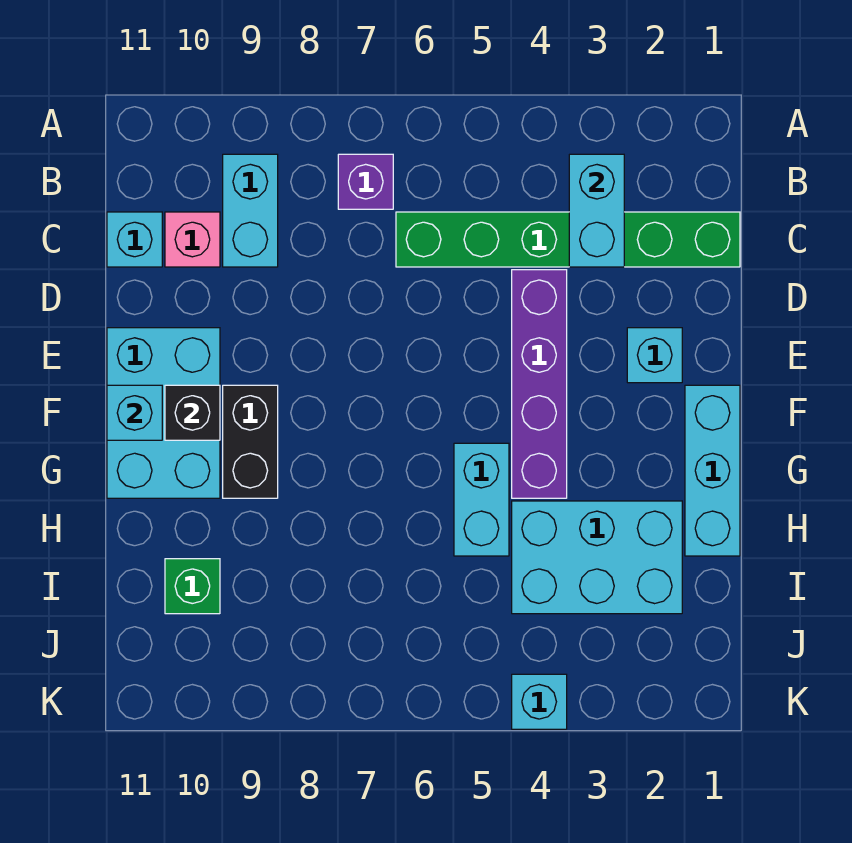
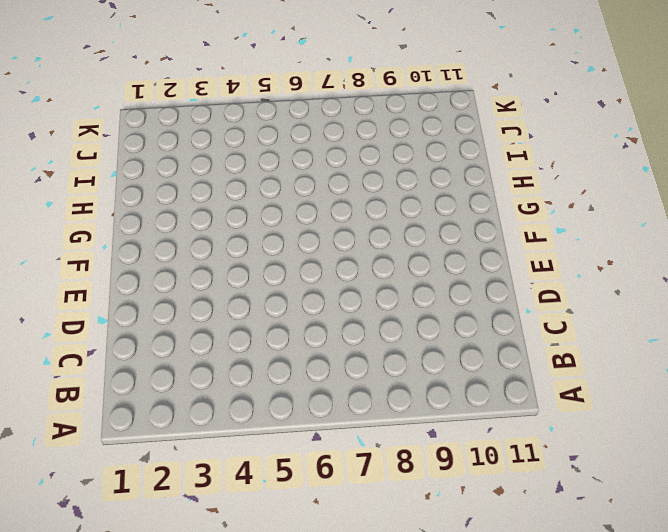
none -> purple 1x1 brick [338,154,393,209]
none -> cyan 1x2 brick [223,154,278,267]
none -> green 1x6 brick [396,212,740,267]

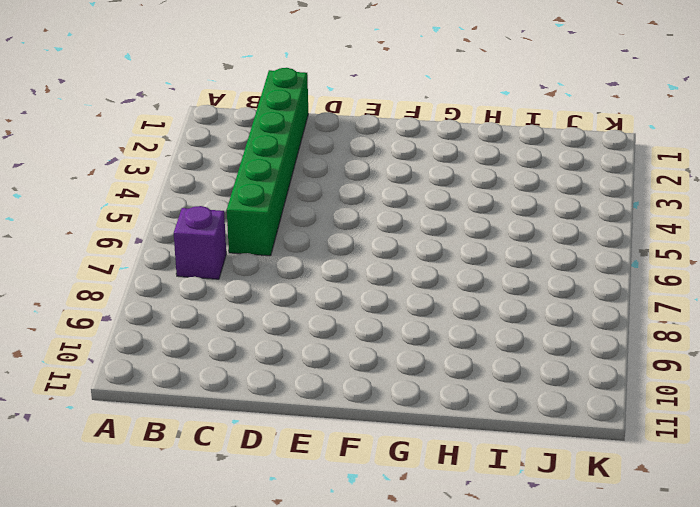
none -> cyan 1x2 brick [223,154,278,267]
none -> pink 1x1 brick [165,212,220,267]
none -> cyan 1x1 brick [107,212,162,267]

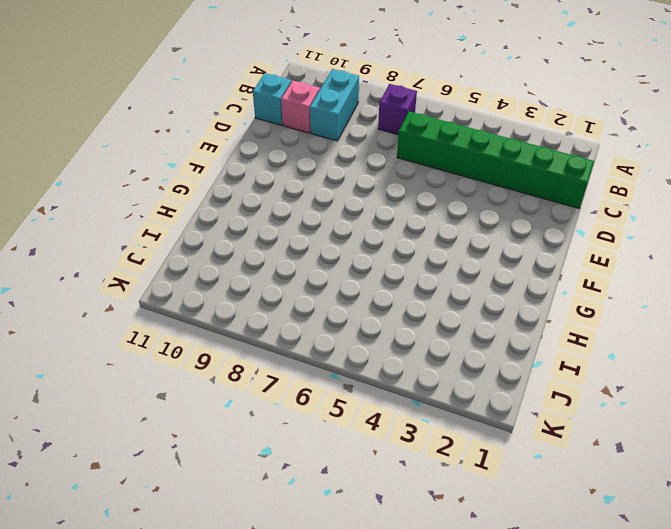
none -> purple 1x4 brick [512,270,567,498]
none -> cyan 1x1 brick [627,328,682,383]
none -> cyan 2x3 brick [107,328,220,498]

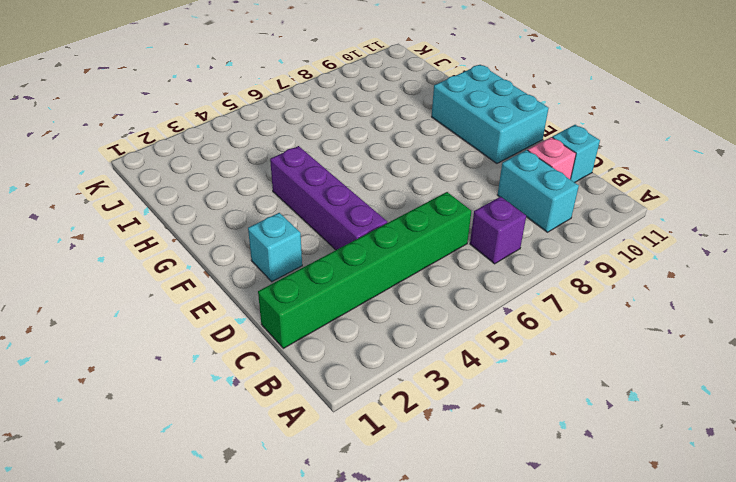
none -> cyan 1x3 brick [685,385,740,556]
none -> black 1x2 brick [223,385,278,498]
none -> cyan 1x2 brick [454,443,509,556]

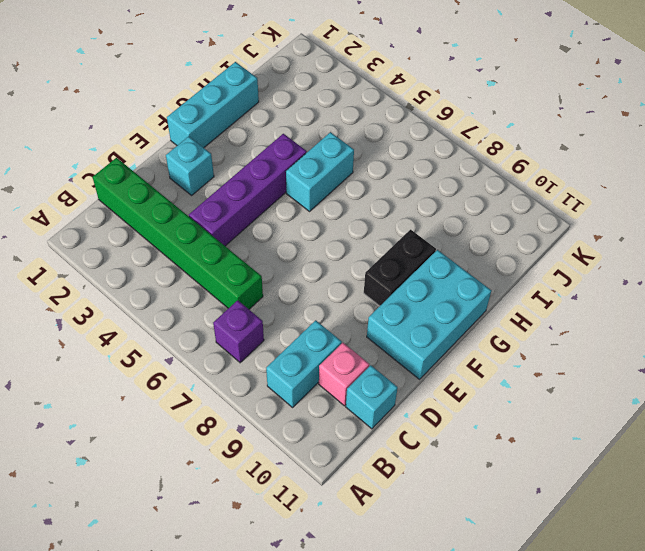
none -> cyan 2x3 brick [512,501,682,614]
none -> green 1x1 brick [165,559,220,614]
none -> cyan 1x1 brick [512,674,567,729]

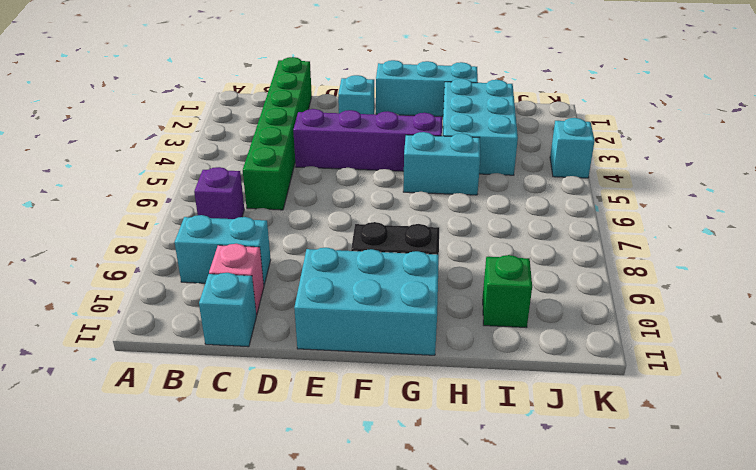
none -> cyan 1x2 brick [569,154,624,267]
none -> black 1x1 brick [165,385,220,440]
none -> cyan 1x1 brick [107,385,162,440]

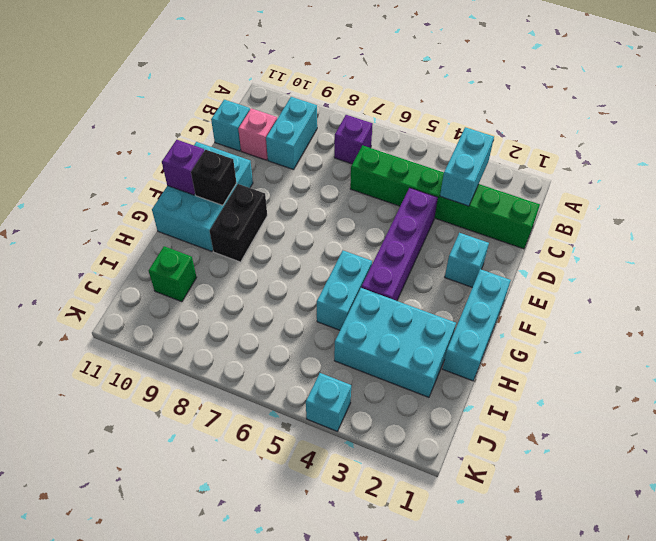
purple 1x1 brick [162,140,204,195] -> cyan 1x1 brick [107,385,162,440]

